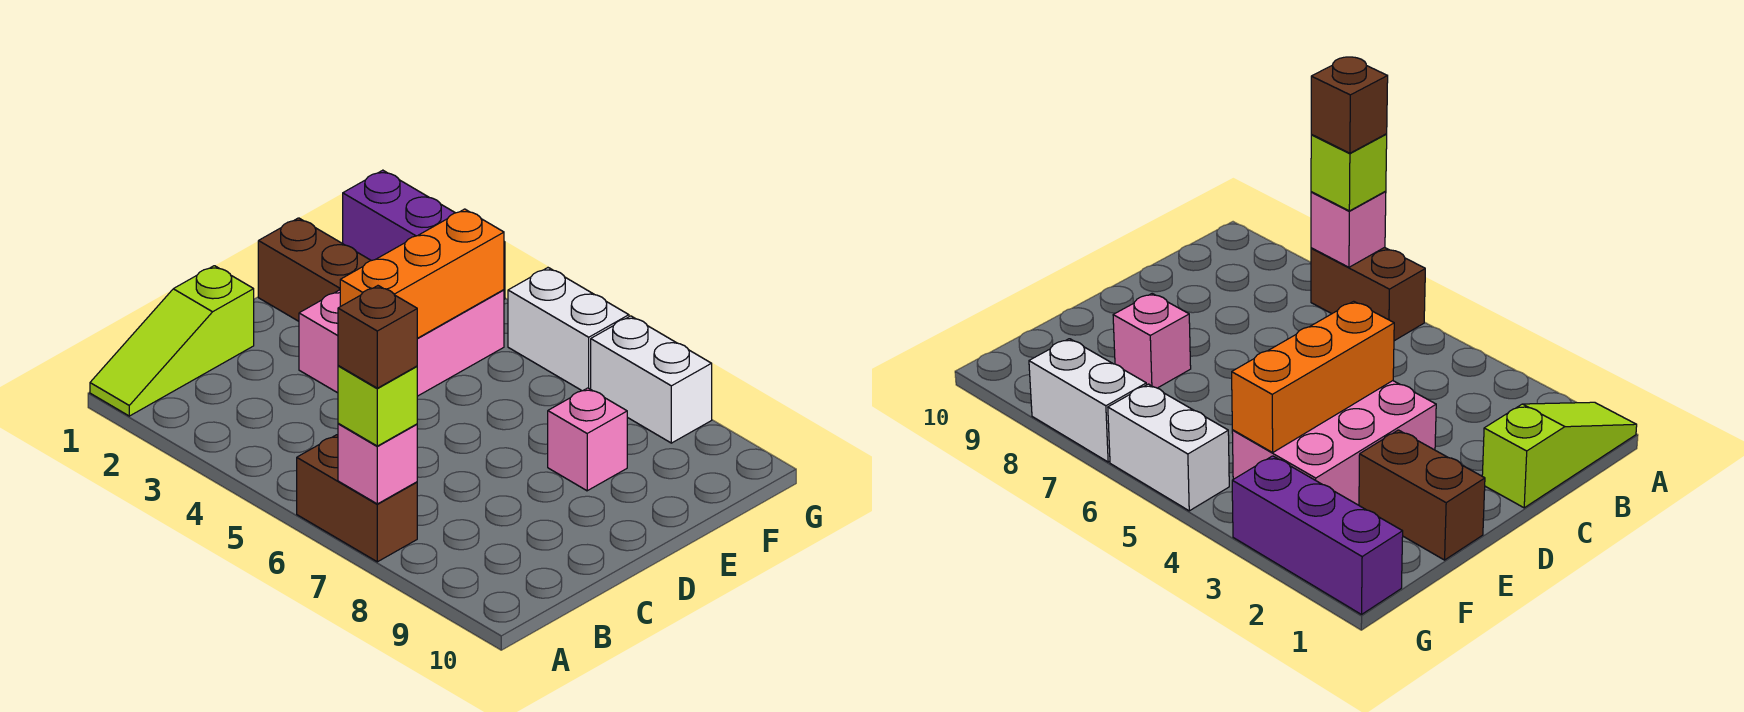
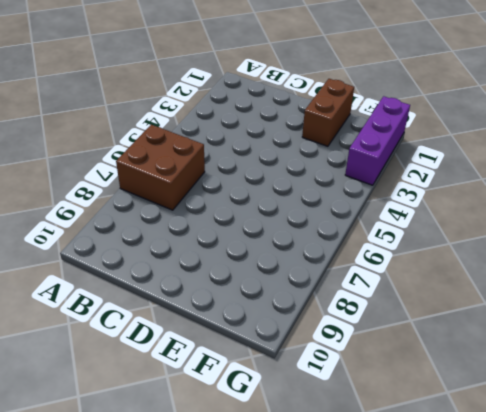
brown 2x2 brick [116,125,205,210] -> brown 1x2 brick [297,435,417,562]
none -> lime 1x3 slope [90,266,254,416]
none -> pink 2x3 brick [299,290,504,396]
none -> pink 1x1 brick [548,388,627,491]

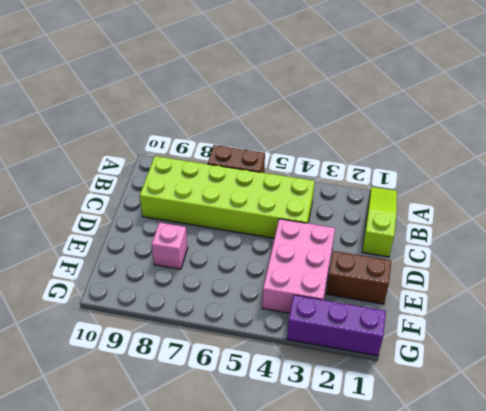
lime 2x6 brick [140,156,315,238] -> none
none -> white 1x2 brick [508,268,629,391]
none -> white 1x2 brick [591,316,712,443]
none -> pink 1x1 brick [338,424,417,504]

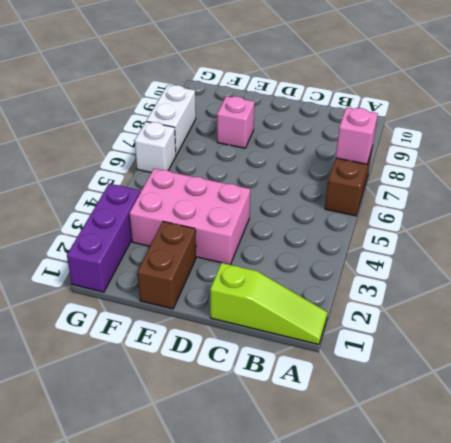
white 1x1 brick [135,122,176,172] -> white 1x2 brick [508,268,629,391]
none -> orange 1x3 brick [340,209,504,338]
none -> lime 1x1 brick [338,366,417,446]
none -> brown 1x1 brick [338,286,417,388]

